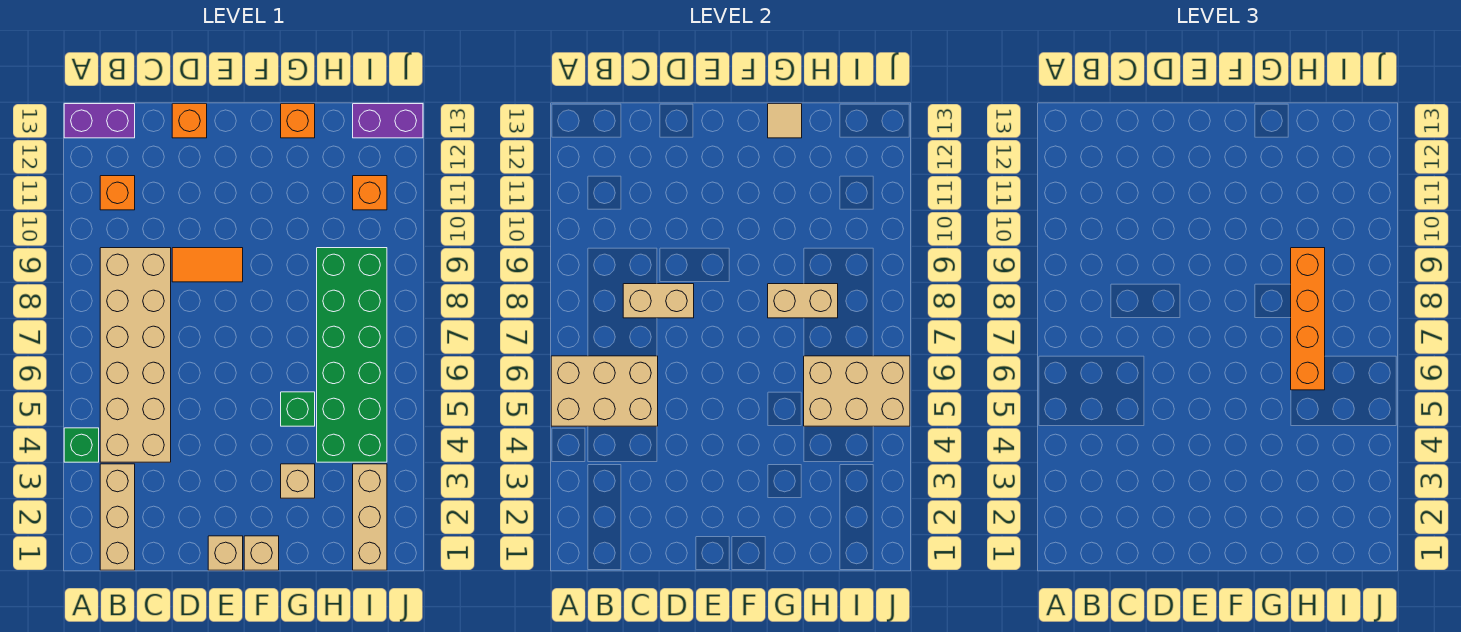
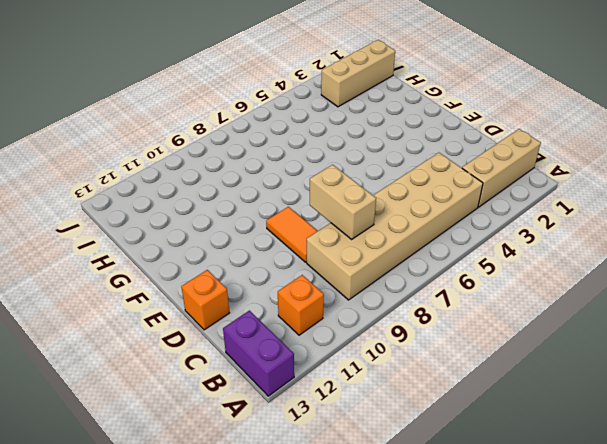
none -> green 1x1 brick [64,428,99,462]
none -> tan 1x1 brick [208,536,243,570]
none -> tan 1x1 brick [244,536,279,570]

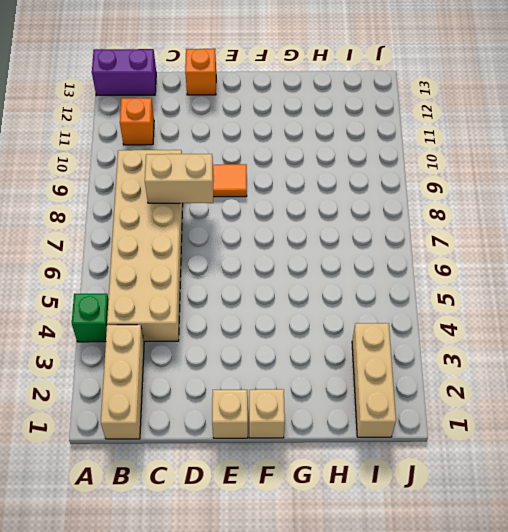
none -> tan 1x1 brick [281,464,315,498]
none -> green 1x1 brick [281,392,315,426]
none -> orange 1x1 brick [281,104,315,138]

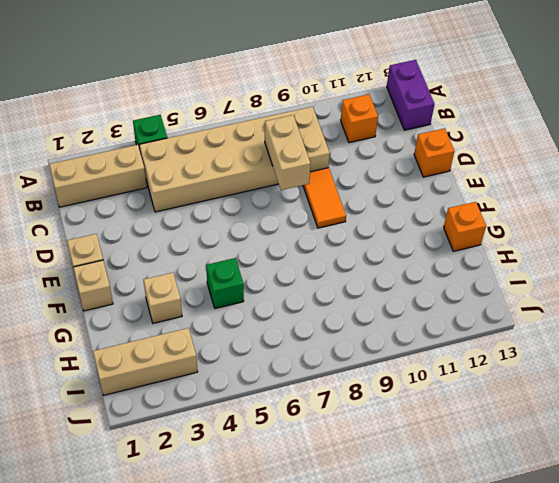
none -> green 2x6 brick [317,248,387,462]
none -> orange 1x1 brick [353,176,387,210]
none -> purple 1x2 brick [353,104,423,138]

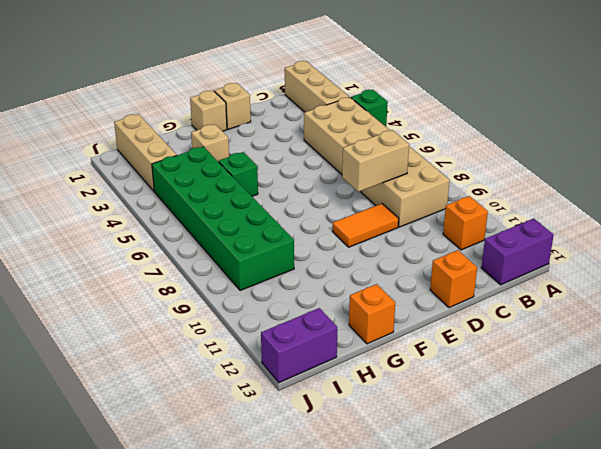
none -> orange 1x1 brick [353,176,387,210]
none -> tan 2x3 brick [551,356,658,426]
none -> tan 1x2 brick [768,284,838,318]

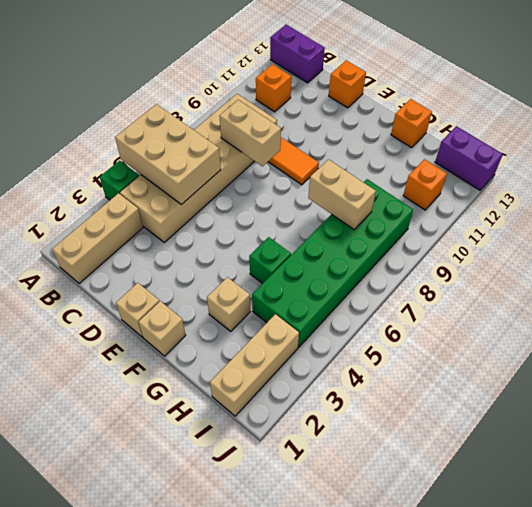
none -> tan 1x1 tile [768,104,802,138]
none -> tan 2x3 brick [804,356,910,426]
none -> orange 1x4 brick [1291,248,1325,390]

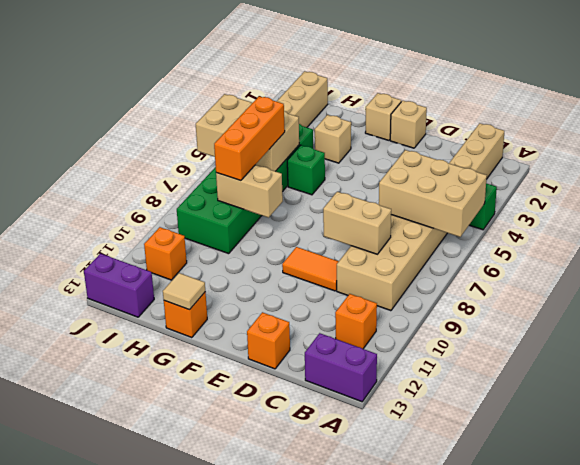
orange 1x3 brick [214,96,285,181] -> orange 1x4 brick [1291,248,1325,390]

